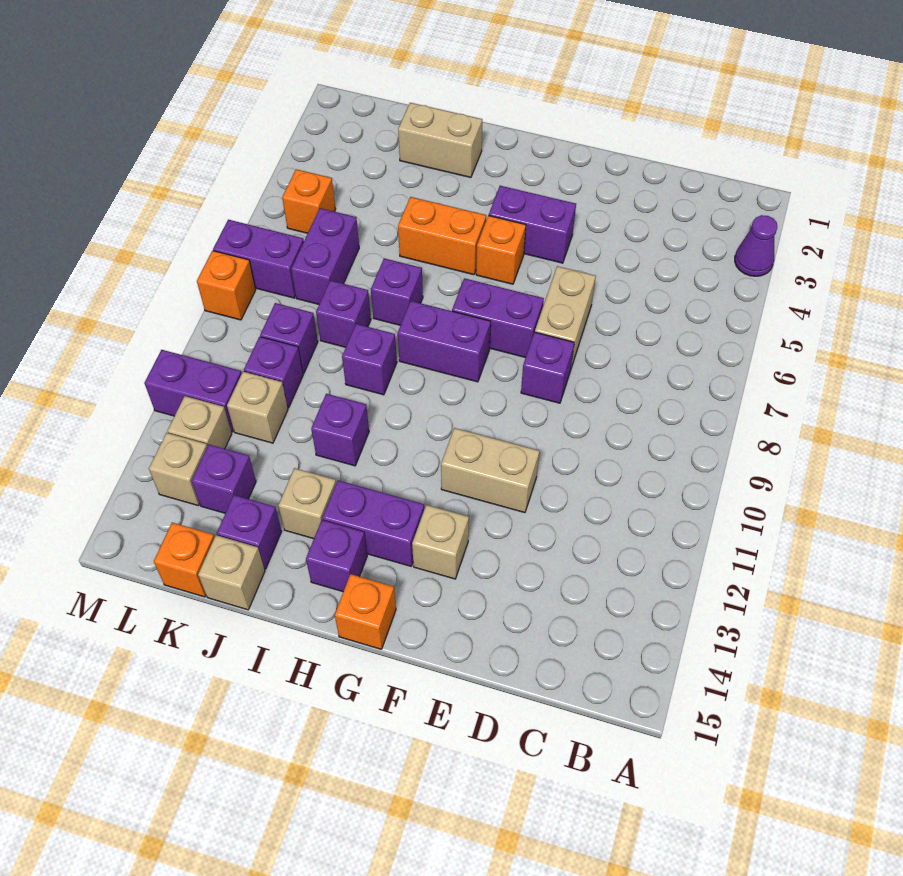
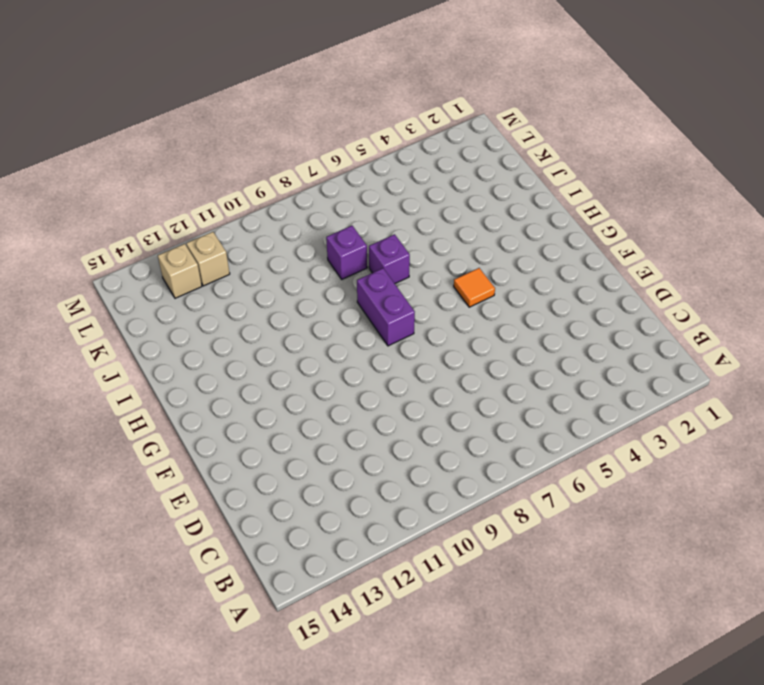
orange 1x1 tile [454,268,495,307] -> orange 1x1 brick [476,216,526,284]
none -> purple 1x1 cone [735,215,777,276]
none -> tan 1x2 brick [535,266,596,368]
none -> purple 1x1 brick [521,332,574,403]
none -> tan 1x2 brick [441,428,539,513]

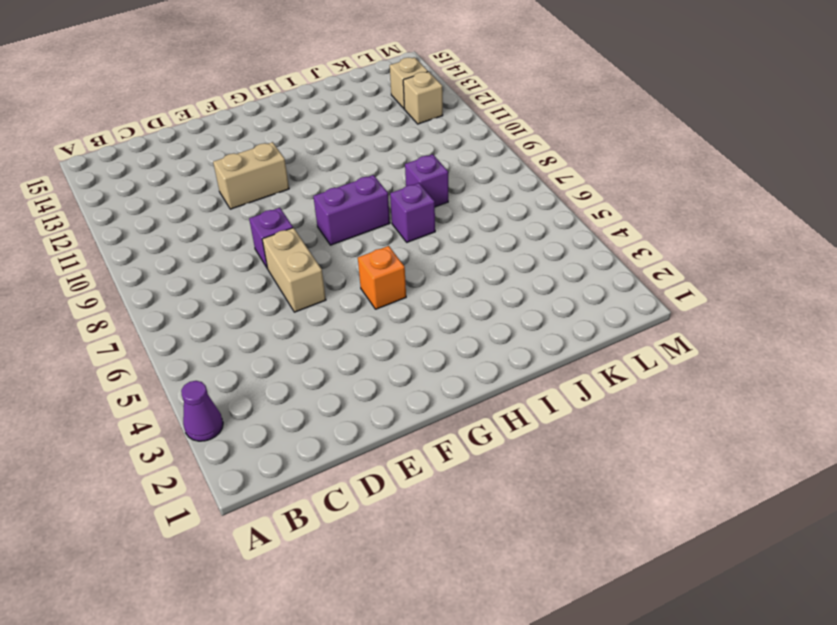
none -> purple 1x2 brick [489,186,576,263]
none -> purple 1x2 brick [452,278,544,358]
none -> tan 1x1 brick [412,505,469,579]
none -> purple 1x2 brick [323,480,424,566]

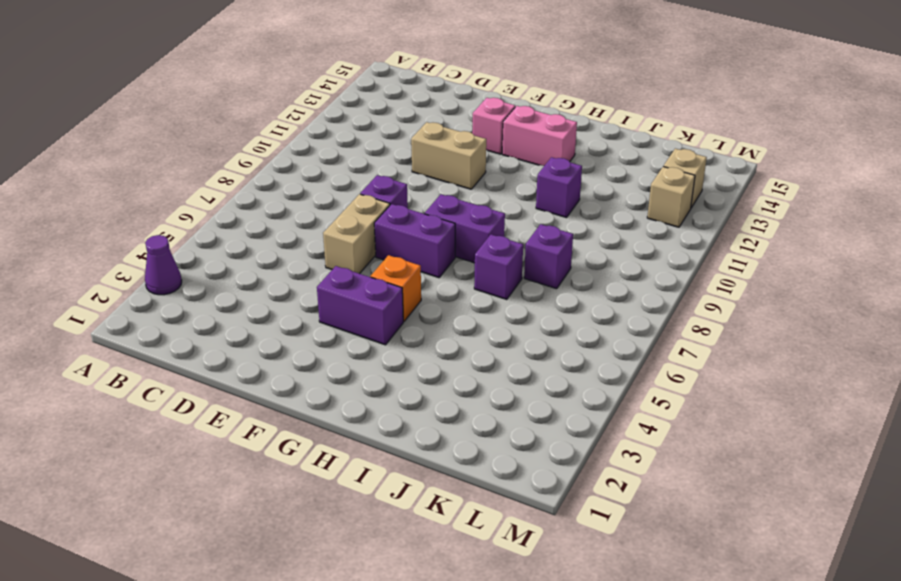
pink 1x1 brick [472,98,515,154] -> tan 1x1 brick [412,505,469,579]
pink 1x2 brick [502,106,577,166] -> purple 1x2 brick [323,480,424,566]
none -> orange 1x1 brick [335,574,396,649]
none -> orange 1x2 brick [398,197,486,275]
none -> purple 1x1 brick [306,520,367,592]
none -> tan 1x2 brick [398,103,482,178]

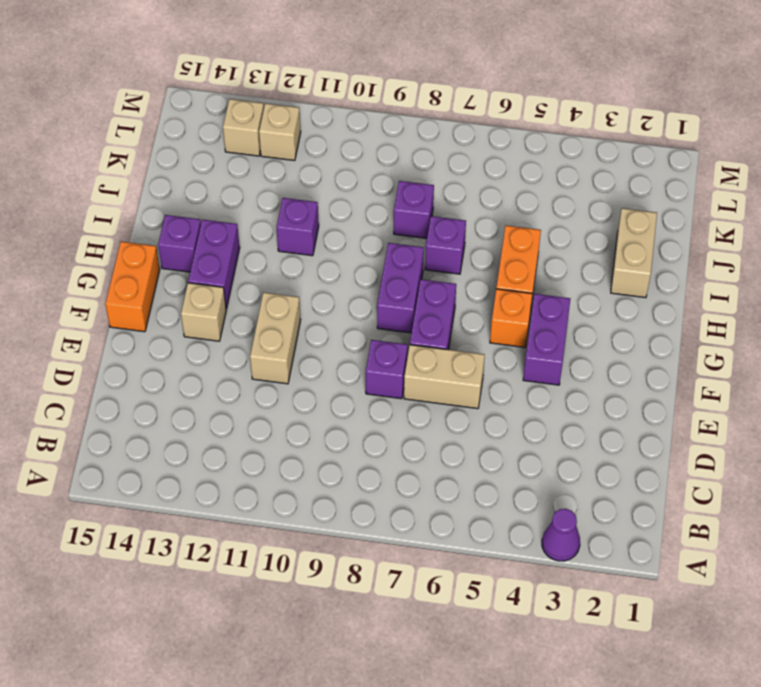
orange 1x2 brick [105,242,160,332] -> orange 1x1 brick [335,574,396,649]
none -> purple 1x1 brick [342,324,397,395]
none -> tan 1x1 brick [278,468,336,539]
none -> purple 1x1 brick [217,495,282,569]
none -> tan 1x1 brick [198,535,265,610]

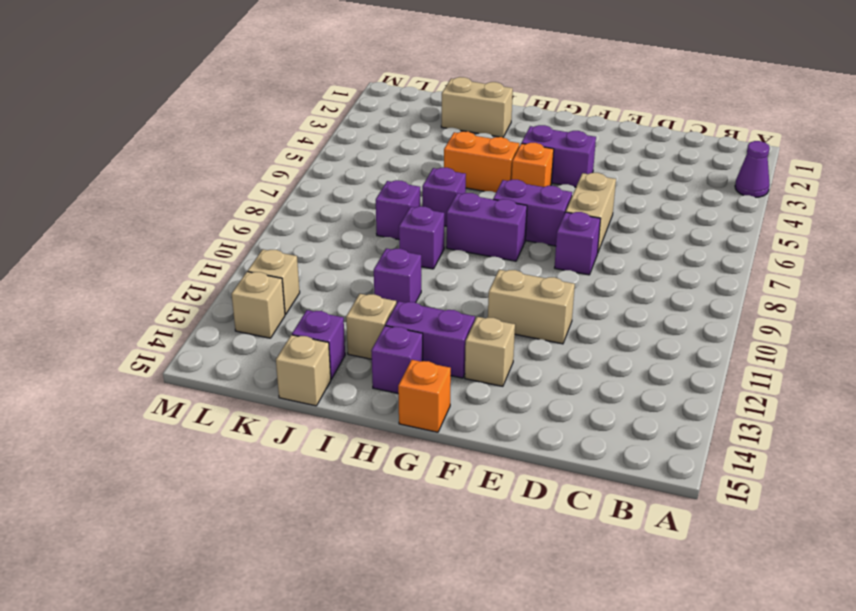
none -> purple 1x2 brick [291,208,359,304]
none -> purple 1x1 brick [260,303,318,374]
none -> purple 1x1 brick [244,337,303,408]
none -> tan 1x1 brick [227,371,288,443]

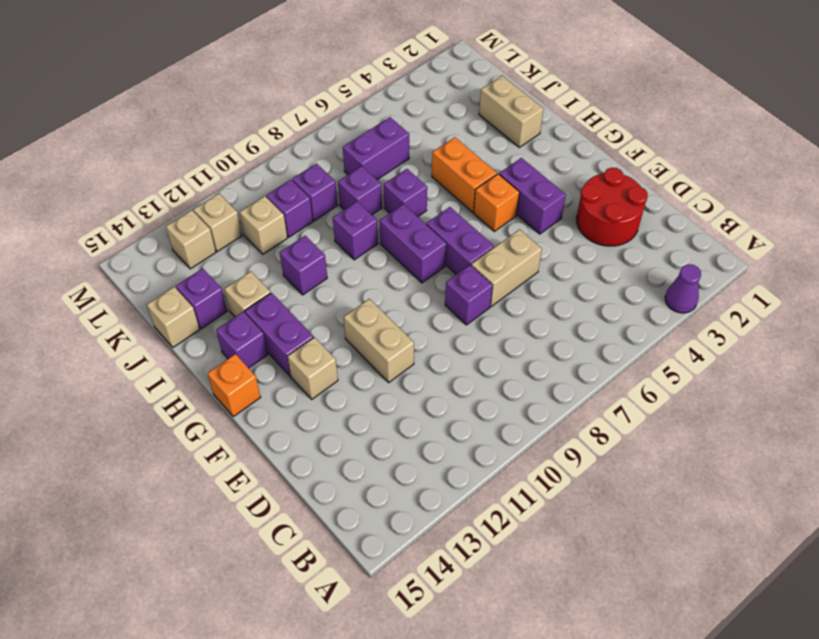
red 2x2 round brick [577,168,648,246] -> none
none -> purple 1x1 brick [192,444,256,513]
none -> orange 1x1 brick [154,523,215,597]
none -> orange 1x1 brick [282,169,335,233]
none -> purple 1x2 brick [213,220,304,298]

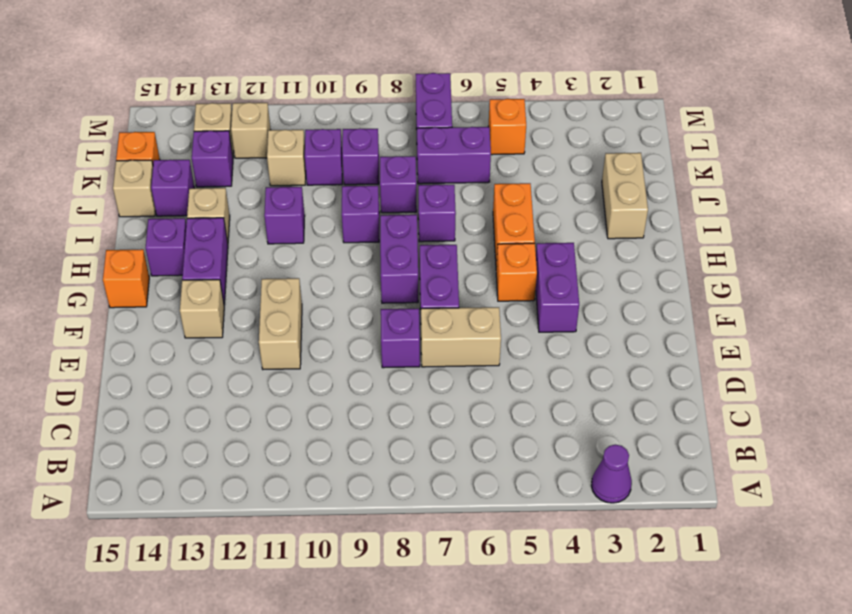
none -> purple 1x2 brick [144,350,242,432]
none -> orange 1x1 brick [197,251,256,320]

